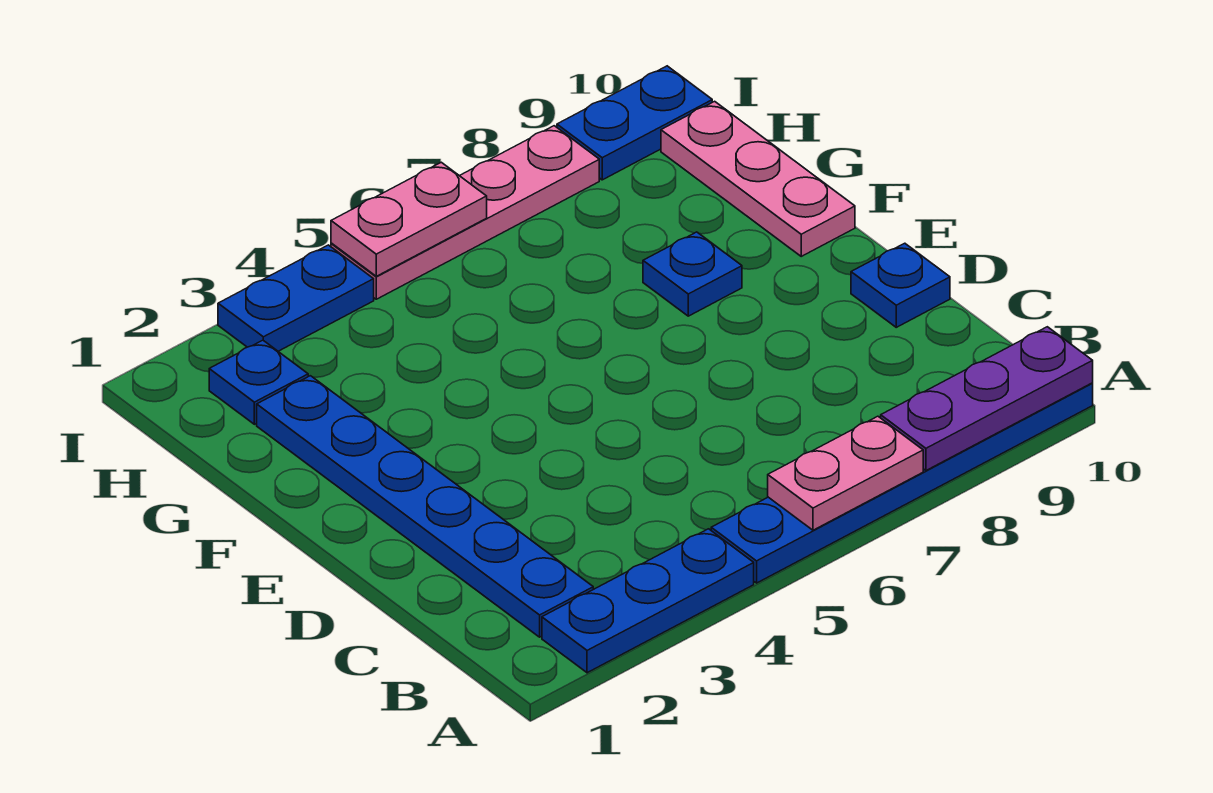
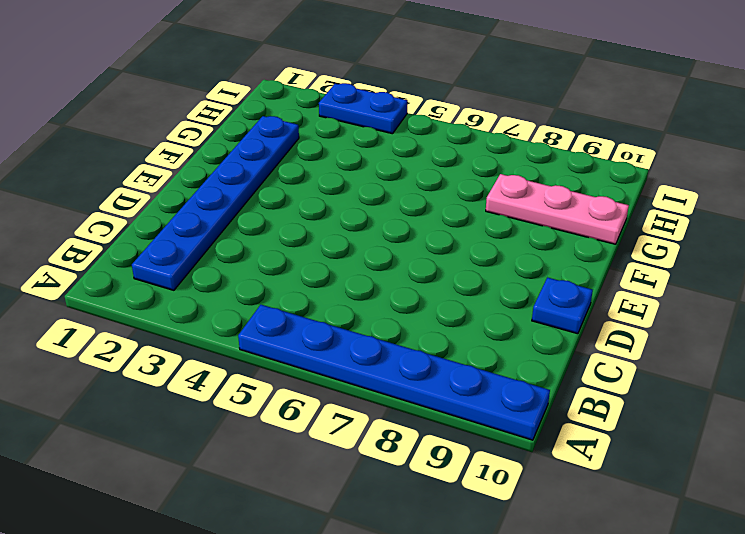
pink 1x3 plate [486,174,629,244] -> pink 1x3 plate turned to [661,101,855,256]
none -> blue 1x3 plate [542,529,754,673]
none -> blue 1x1 plate [643,232,742,316]
none -> blue 1x1 plate [209,340,308,424]

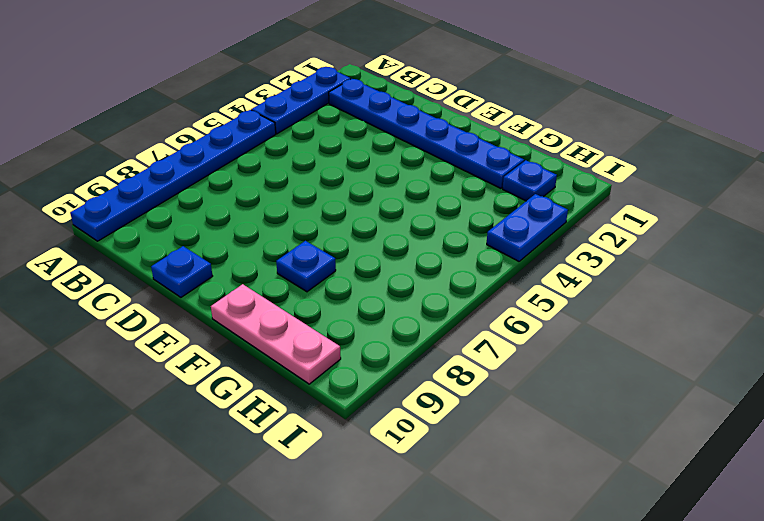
none -> pink 1x4 plate [331,126,599,299]
none -> blue 1x2 plate [557,66,712,180]
none -> pink 1x2 plate [768,416,923,530]

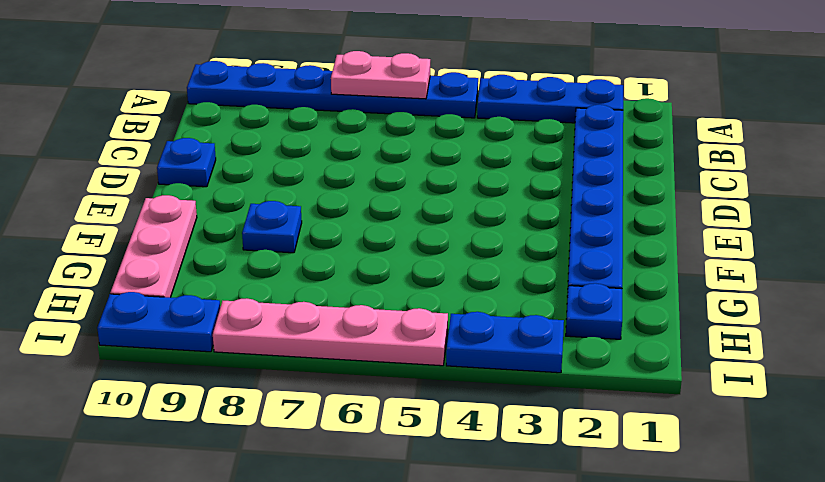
none -> purple 1x3 plate [881,327,1093,470]
none -> pink 1x2 plate [331,162,487,276]

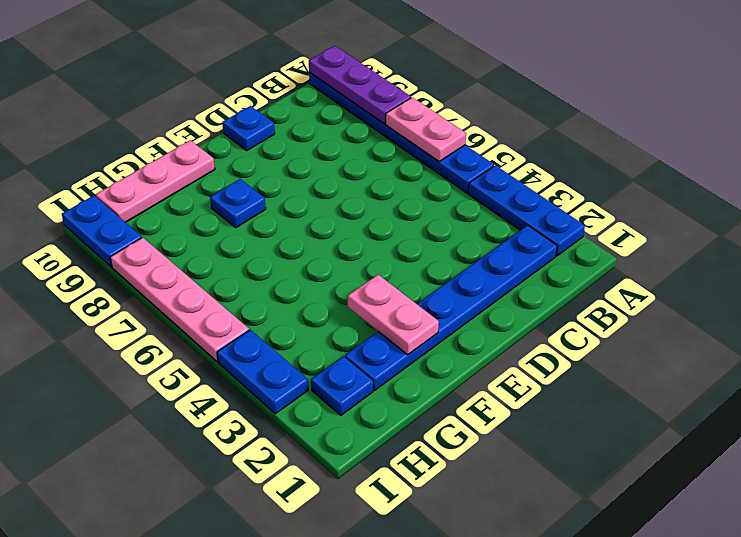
pink 1x2 plate [348,275,439,355] -> pink 1x2 plate moved to [331,162,487,276]

